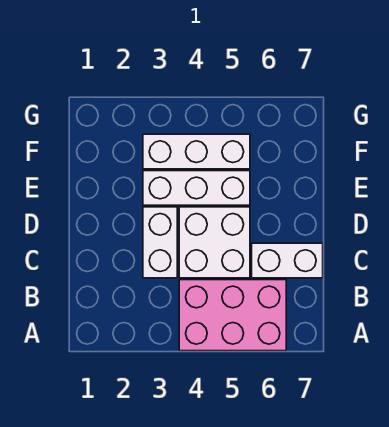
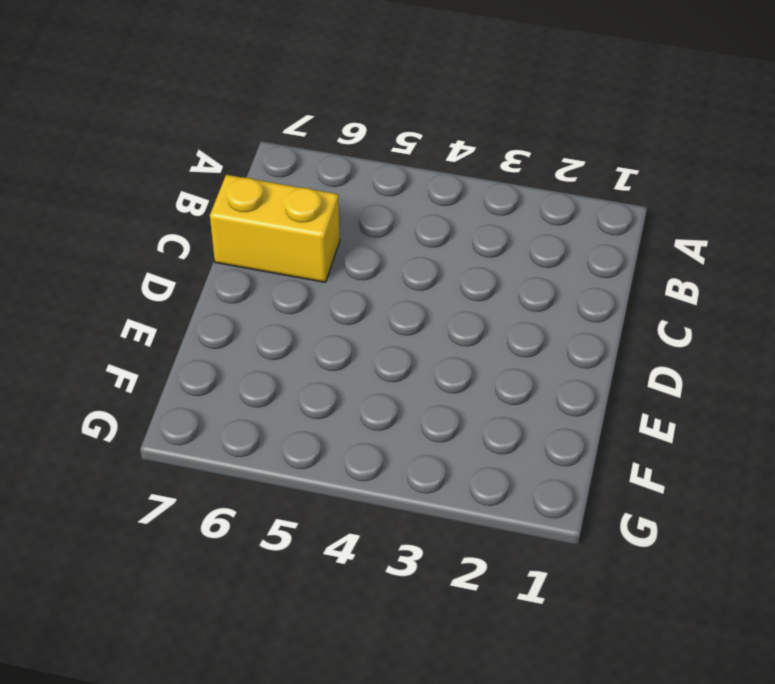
yellow 1x2 brick [210,175,340,282] -> white 1x2 brick [252,243,323,278]
none -> pink 2x3 brick [179,280,286,351]
none -> white 1x2 brick [143,207,177,278]

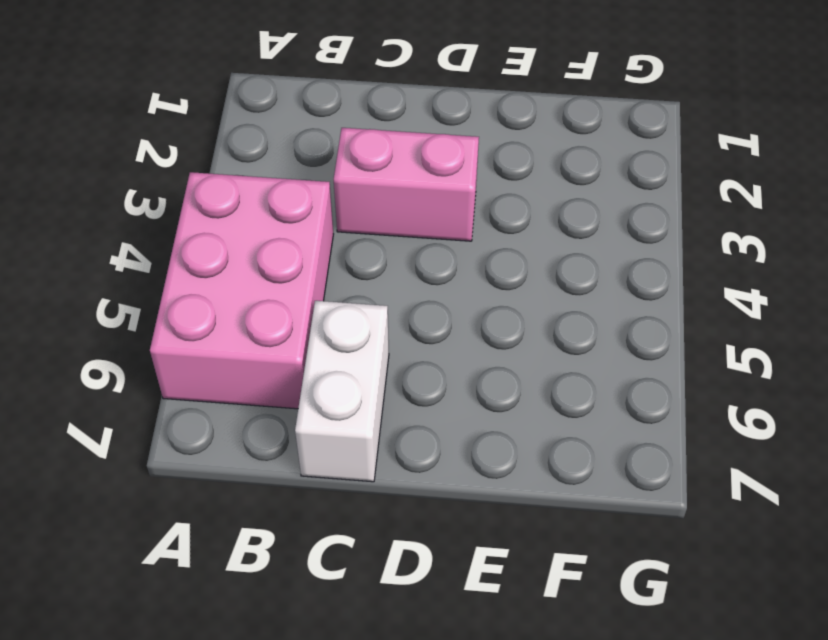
pink 1x2 brick [334,128,479,241] -> white 1x2 brick [143,207,177,278]
none -> white 2x2 brick [179,207,250,278]
none -> white 1x3 brick [143,171,250,205]

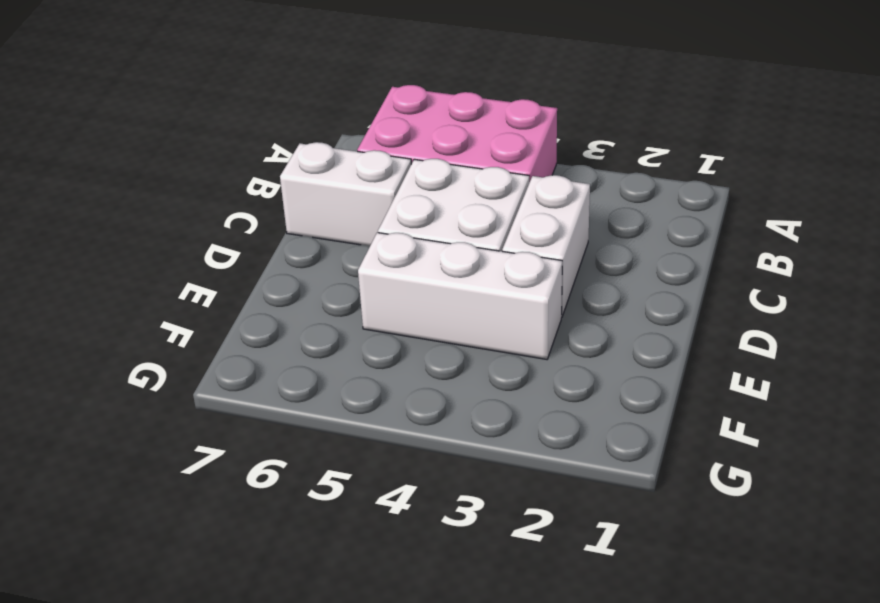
none -> white 1x3 brick [143,134,250,169]

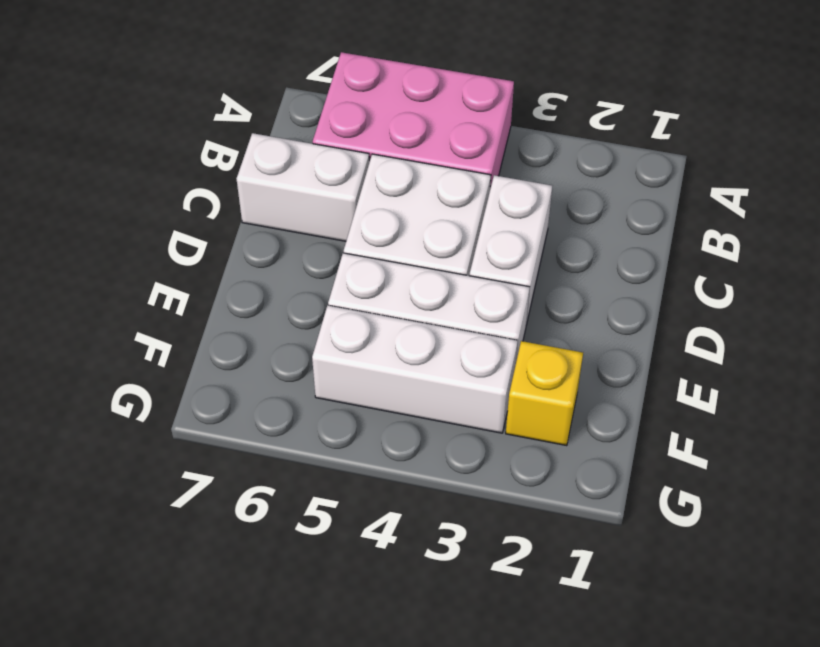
yellow 1x1 brick [506,341,583,446] -> none

